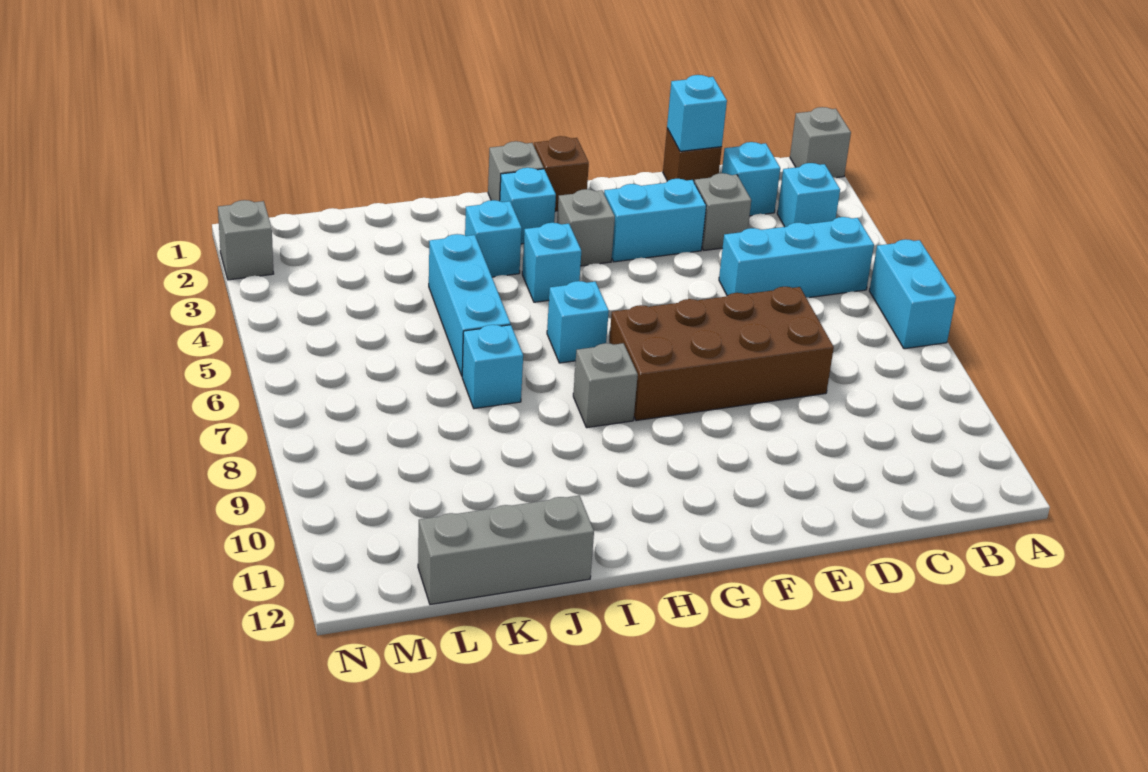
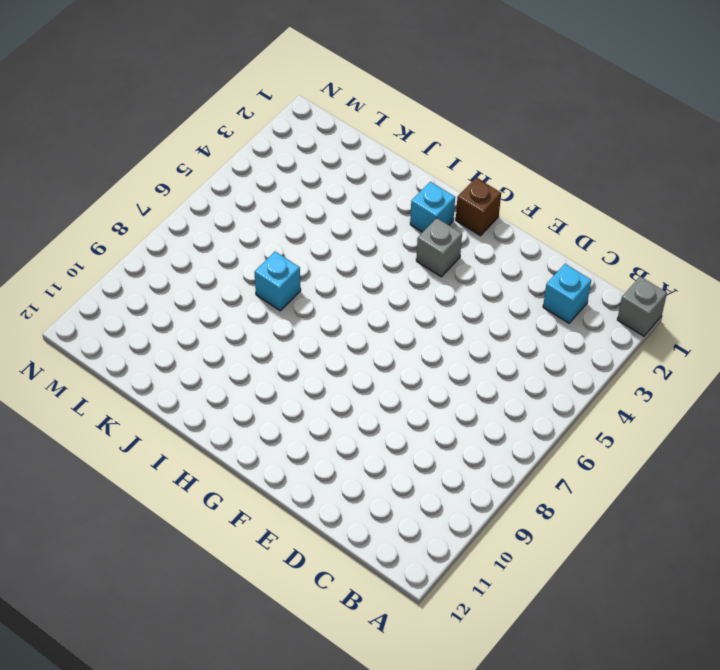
none -> cyan 1x2 brick [869,239,956,349]
none -> cyan 1x1 brick [777,163,840,227]
none -> cyan 1x3 brick [719,217,874,298]

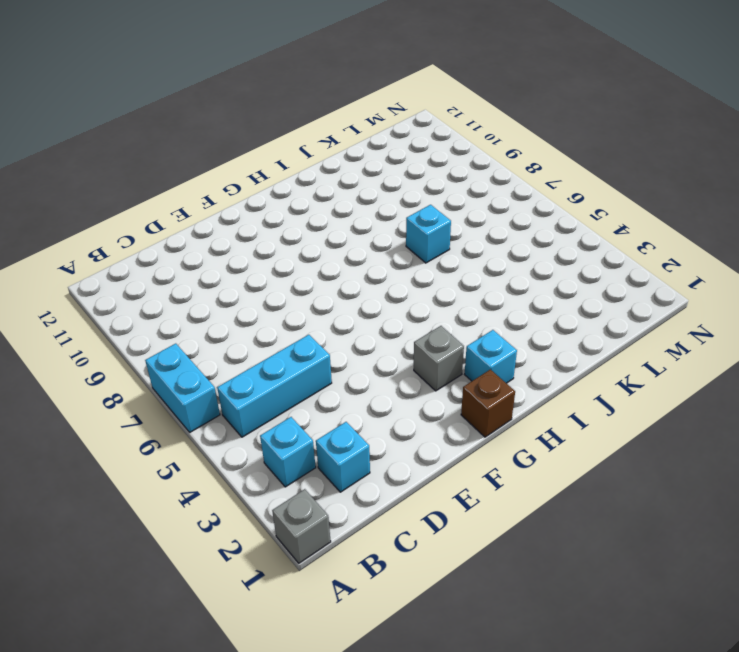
none -> brown 1x1 brick [663,128,722,182]
none -> grey 1x1 brick [694,173,751,250]
none -> brown 2x4 brick [609,287,834,421]

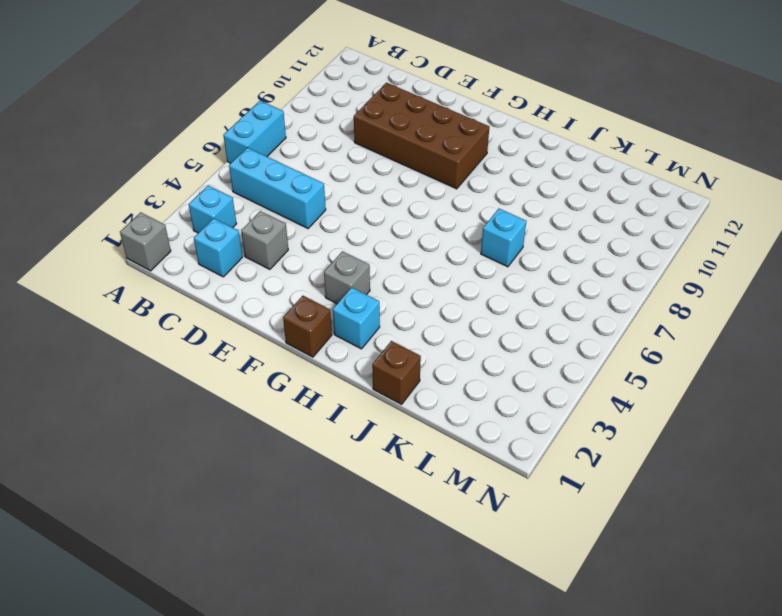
brown 2x4 brick [354,83,489,189] -> brown 2x4 brick moved to [609,287,834,421]
brown 1x1 brick [372,341,421,404] -> brown 1x1 brick moved to [663,128,722,182]
none -> cyan 1x2 brick [604,179,706,262]
none -> grey 1x1 brick [488,141,544,201]
none -> cyan 1x1 brick [522,223,581,302]

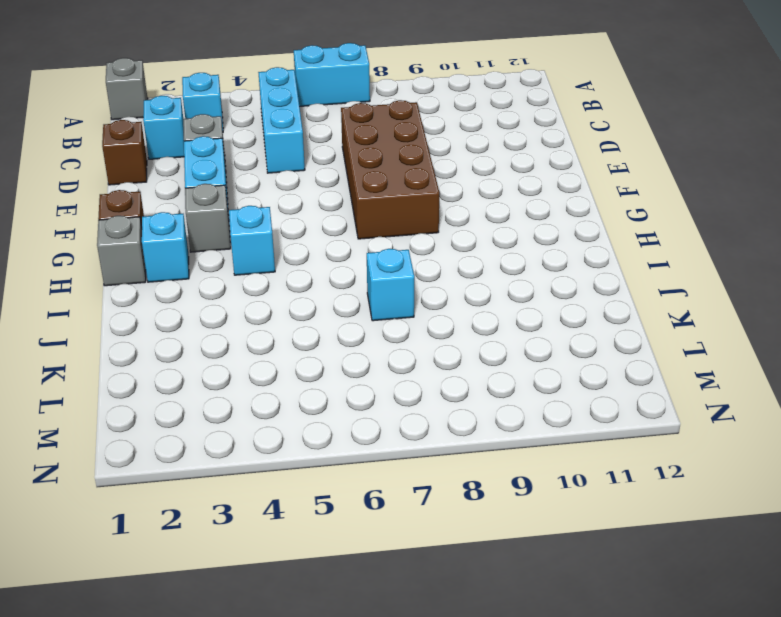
none -> cyan 1x1 brick [547,281,609,363]
none -> grey 1x1 brick [573,343,638,428]
none -> cyan 1x1 brick [465,200,522,277]

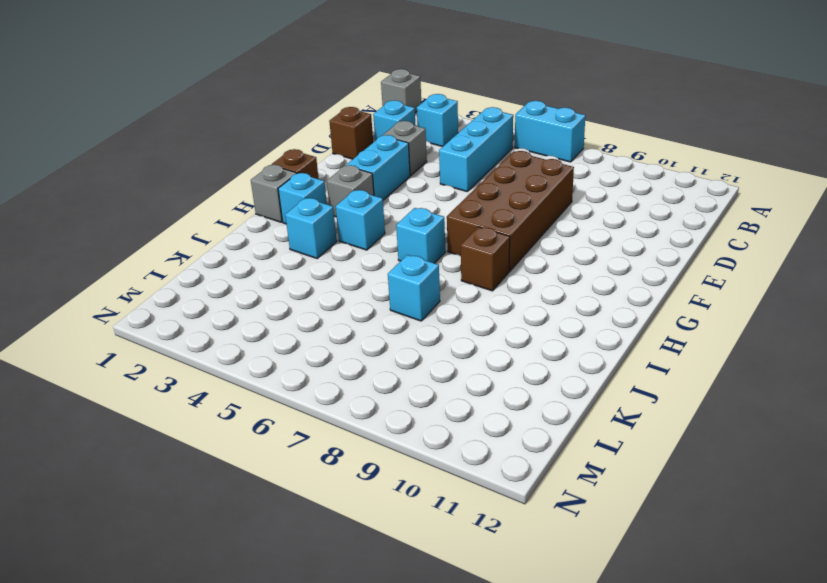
brown 1x1 brick [461,227,510,291] -> grey 1x1 brick [573,343,638,428]
none -> cyan 1x3 brick [429,234,510,376]
none -> grey 1x3 brick [418,495,594,605]
none -> grey 1x1 brick [218,200,274,280]

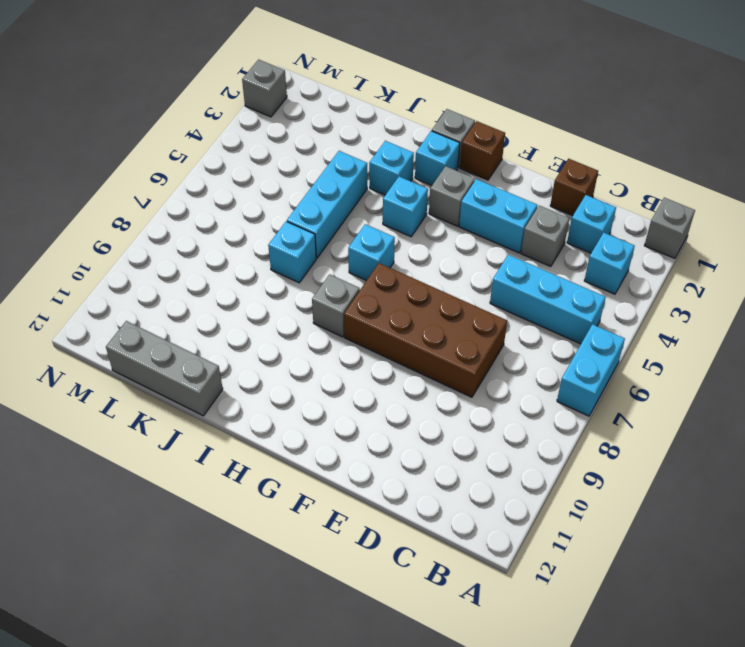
none -> cyan 1x1 brick [667,75,727,151]

